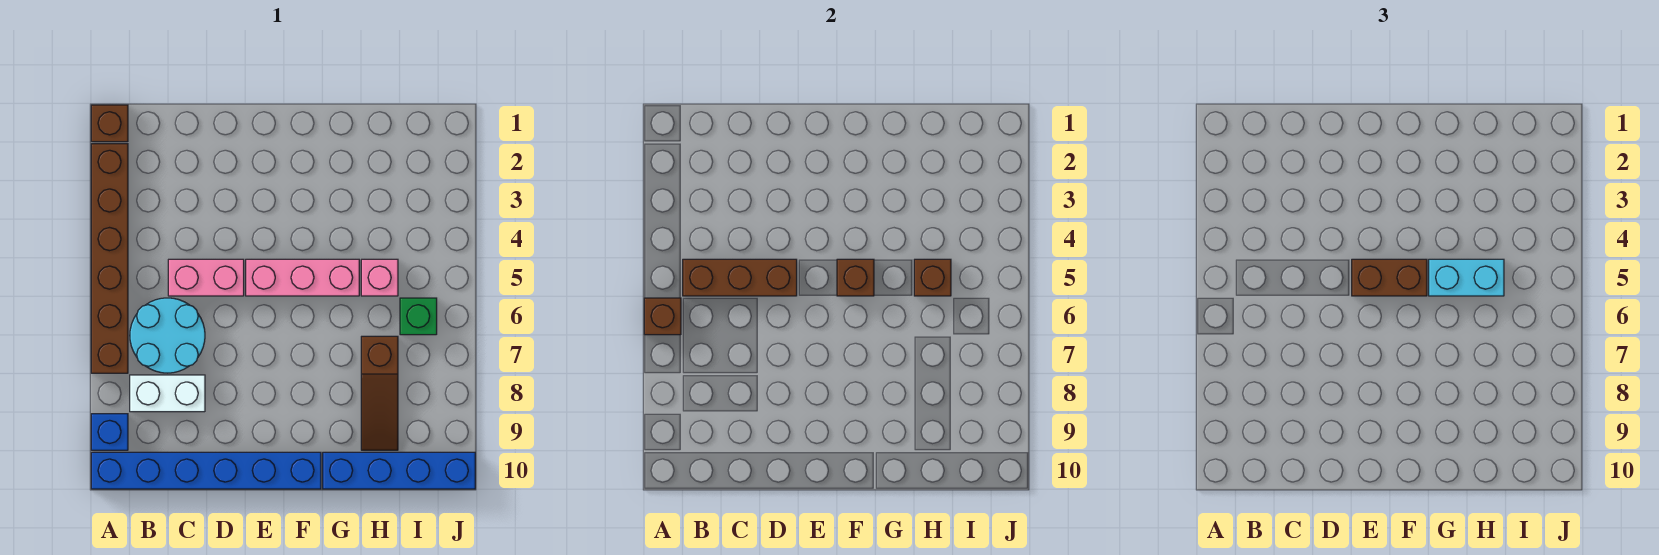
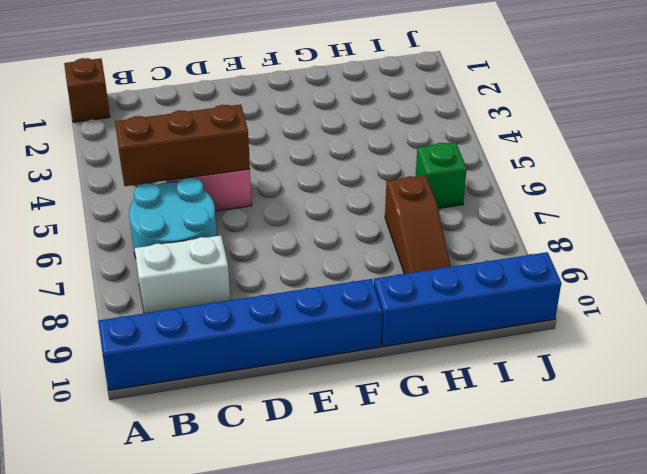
none -> brown 1x6 brick [91,144,128,373]
none -> blue 1x1 brick [91,414,128,450]
none -> pink 1x3 brick [246,259,359,296]

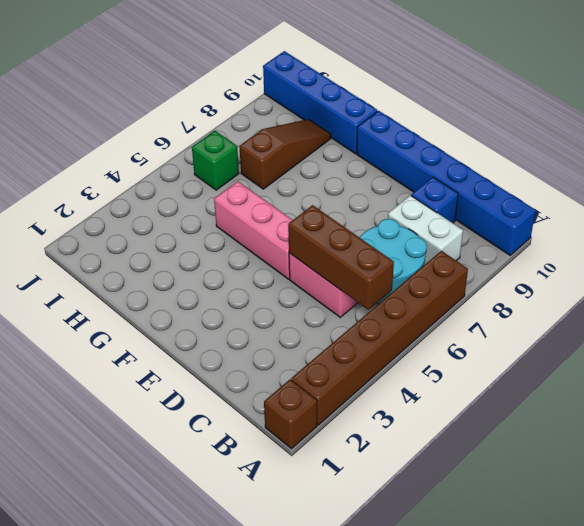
blue 1x1 brick [411,177,458,223] -> blue 1x1 brick moved to [91,414,128,450]
none -> pink 1x1 brick [361,259,398,296]
none -> brown 1x1 brick [644,298,681,335]
none -> brown 1x1 brick [837,259,874,296]

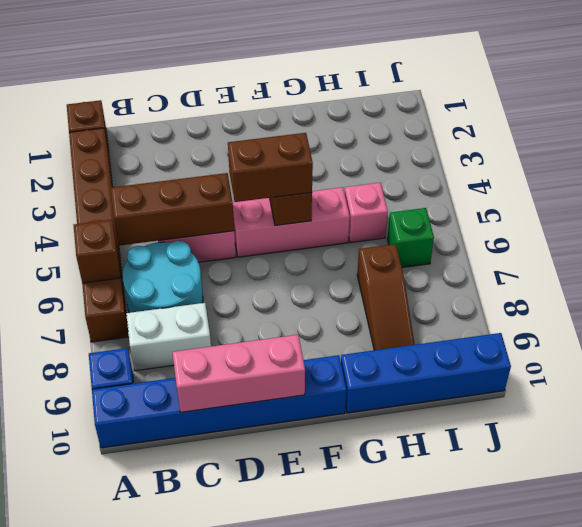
pink 1x3 brick [172,335,305,412] -> none
none -> brown 1x1 brick [914,259,951,296]
none -> cyan 1x2 brick [1429,259,1504,296]

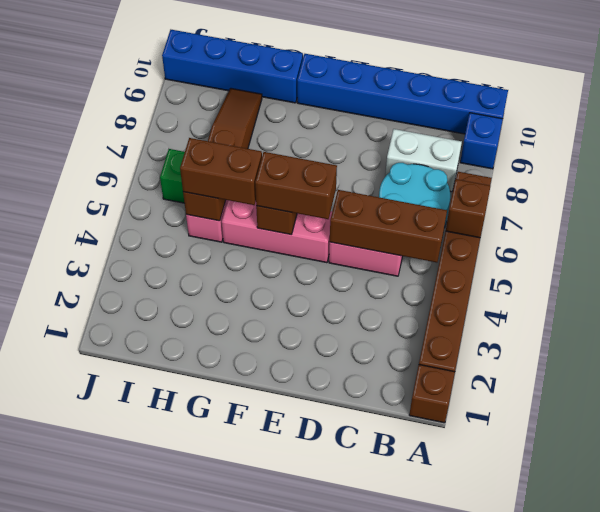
brown 1x2 brick [180,138,262,205] -> cyan 1x2 brick [1429,259,1504,296]

